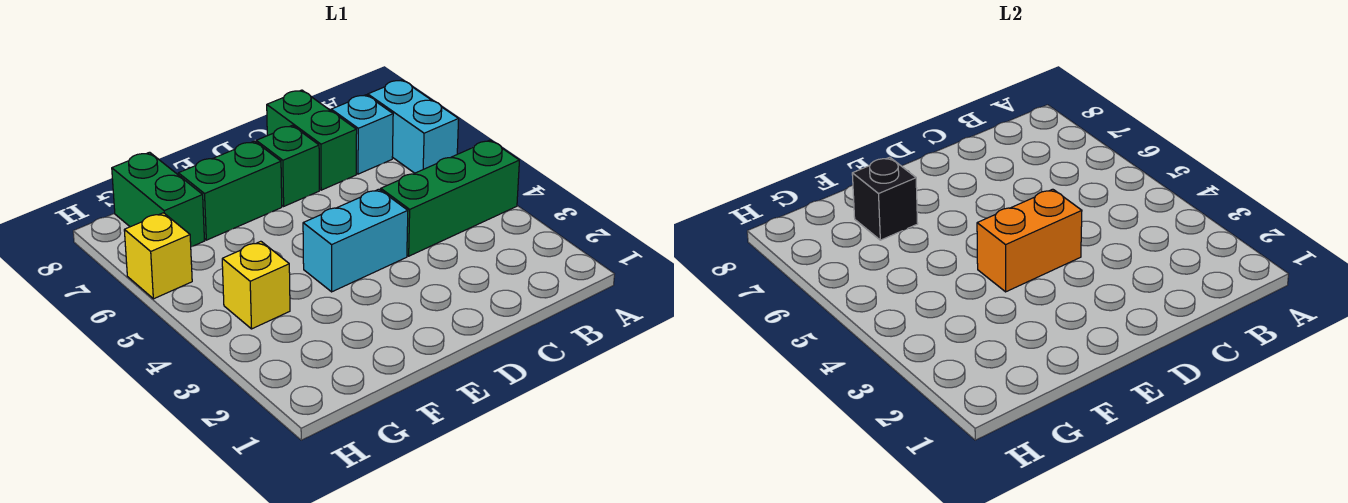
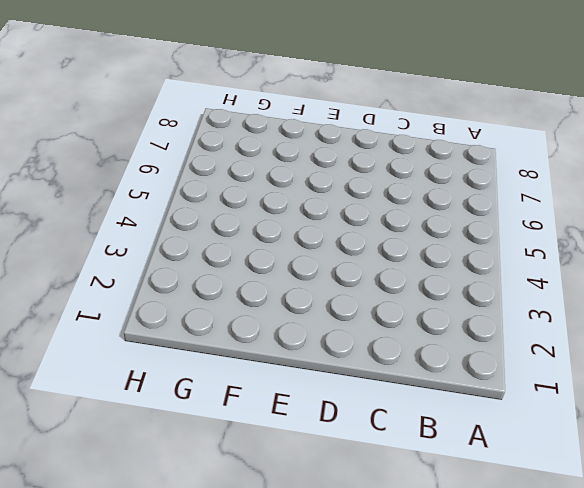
none -> green 1x3 brick [381,140,519,256]
none -> cyan 1x2 brick [368,80,459,173]
none -> cyan 1x1 brick [331,95,393,174]

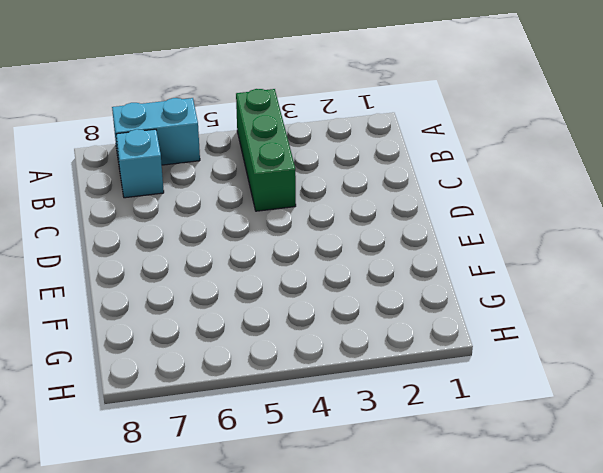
none -> green 1x2 brick [267,90,357,190]
none -> cyan 1x2 brick [303,189,408,292]
none -> green 1x1 brick [256,125,319,206]

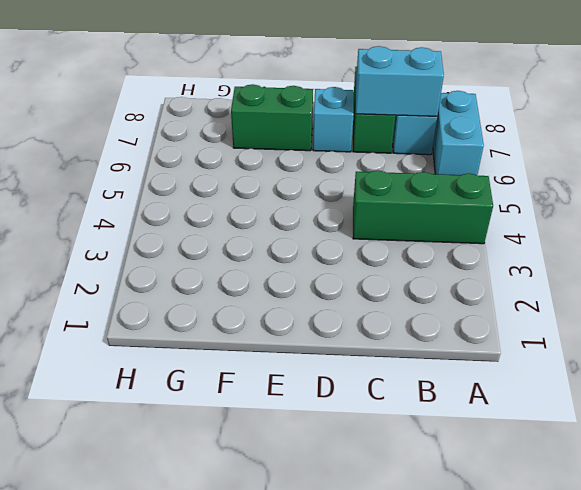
cyan 1x2 brick [356,46,444,116] -> cyan 1x2 brick moved to [303,189,408,292]
cyan 1x1 brick [313,87,354,152] -> green 1x1 brick [256,125,319,206]
none -> yellow 1x1 brick [222,241,290,329]
none -> green 1x2 brick [112,152,204,247]
none -> yellow 1x1 brick [124,213,192,299]

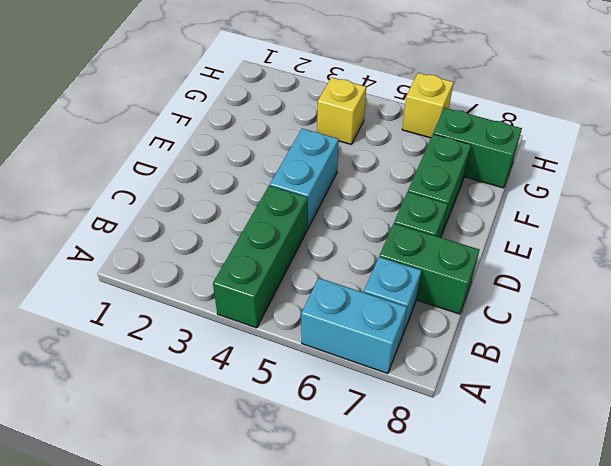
none -> orange 1x2 brick [977,189,1082,292]
none -> black 1x1 brick [852,157,918,240]

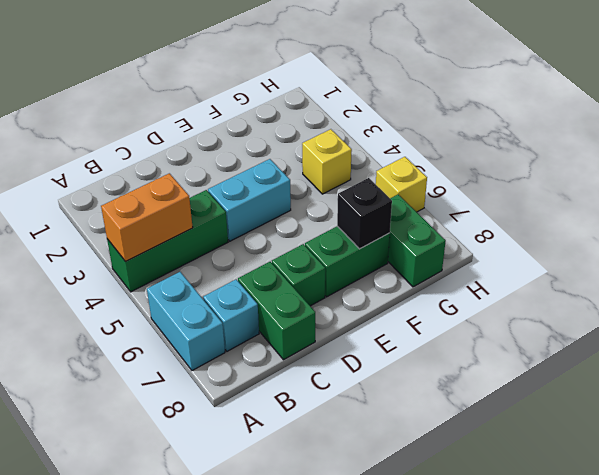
orange 1x2 brick [101,173,193,262] -> orange 1x2 brick moved to [977,189,1082,292]

